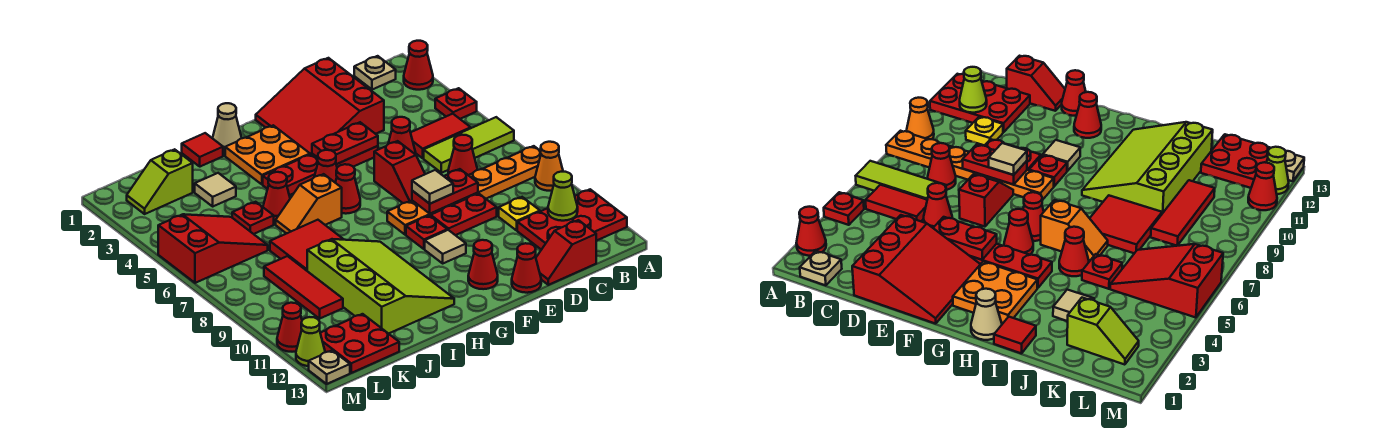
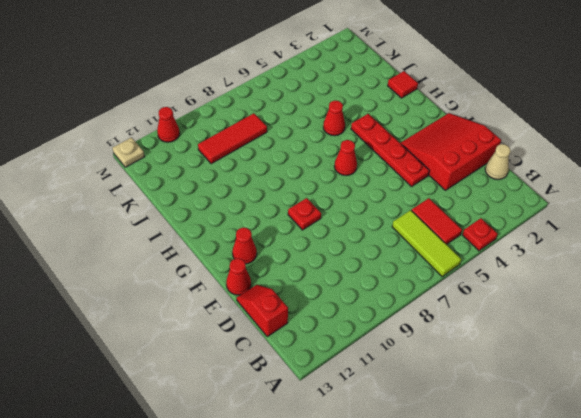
tan 1x1 cone [485,144,511,180] -> tan 1x1 cone moved to [213,103,242,152]
none -> red 1x1 cone [404,41,433,90]
none -> orange 1x6 plate [387,146,541,235]
none -> orange 1x1 cone [535,142,563,191]
none -> red 2x3 plate [517,189,627,250]

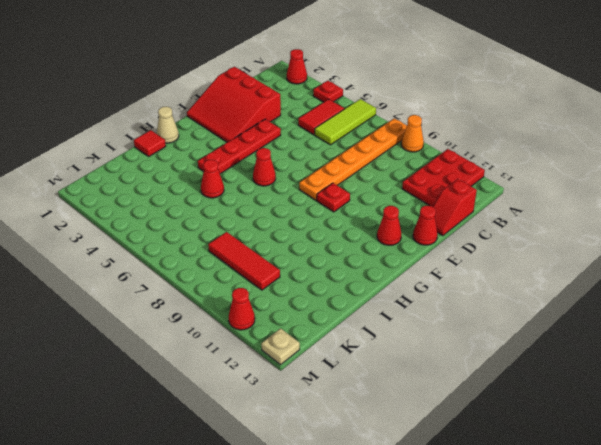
none -> tan 1x1 plate [354,56,396,90]
none -> red 1x1 cone [448,135,478,175]
none -> yellow 1x1 plate [499,197,540,230]
none -> red 1x1 cone [388,117,416,155]

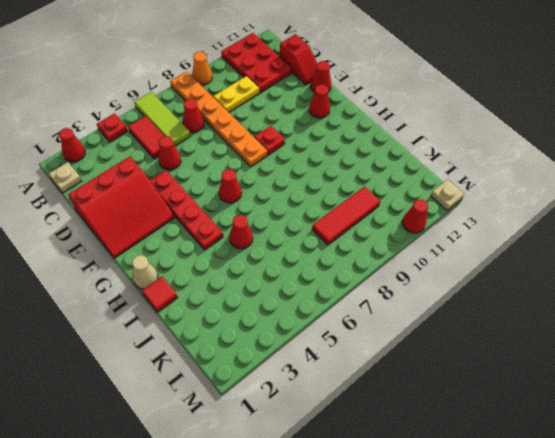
yellow 1x2 plate [213,76,259,112] -> yellow 1x1 plate [499,197,540,230]
none -> red 1x2 plate [431,193,497,235]
none -> red 1x2 slope [374,141,425,203]
none -> tan 1x1 tile [425,230,466,263]
none -> orange 2x2 plate [225,125,310,184]

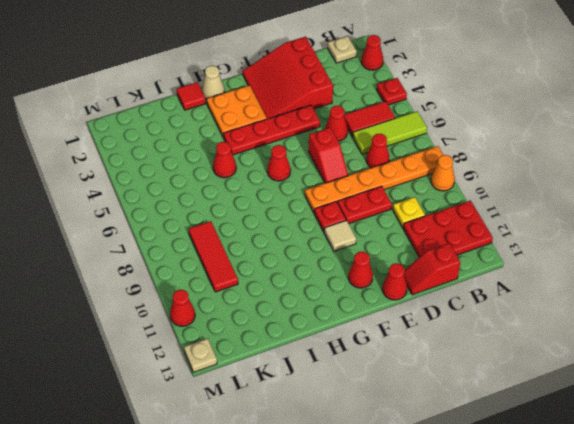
none -> red 1x1 cone [314,150,337,182]
none -> orange 1x2 slope [276,174,342,234]
none -> lime 3x4 slope [307,239,454,334]
none -> red 2x2 tile [270,220,344,271]

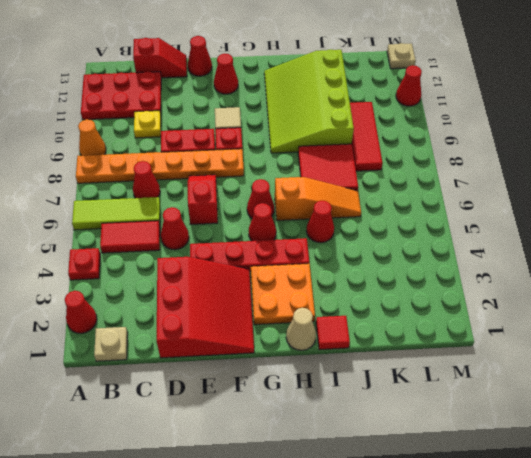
orange 1x3 slope [275,177,361,220] -> orange 1x2 slope [276,174,342,234]
none -> tan 1x1 tile [195,173,236,206]
none -> red 1x1 plate [232,202,274,234]
none -> lime 1x2 slope [127,149,193,214]
none -> red 2x3 slope [158,214,268,283]

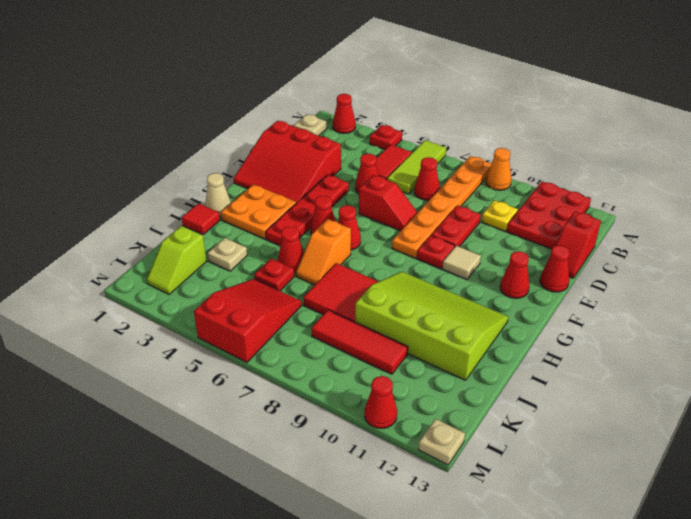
tan 1x1 plate [208,238,247,271] -> tan 1x1 tile [195,173,236,206]
none -> red 2x2 plate [320,314,399,373]
none -> lime 1x1 cone [296,317,325,366]
none -> lime 1x1 cone [548,172,578,221]
none -> red 1x2 plate [412,169,478,214]

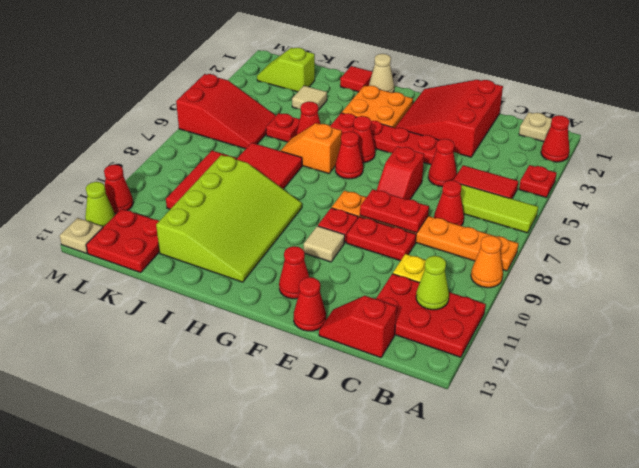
none -> red 1x2 plate [312,122,378,164]
none -> tan 1x1 tile [412,170,453,204]

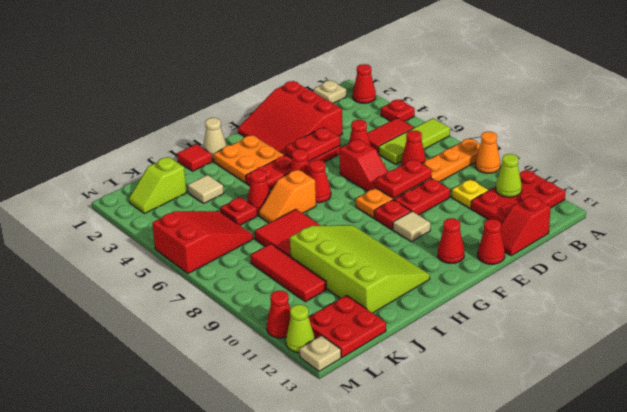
none -> tan 1x1 tile [412,170,453,204]

